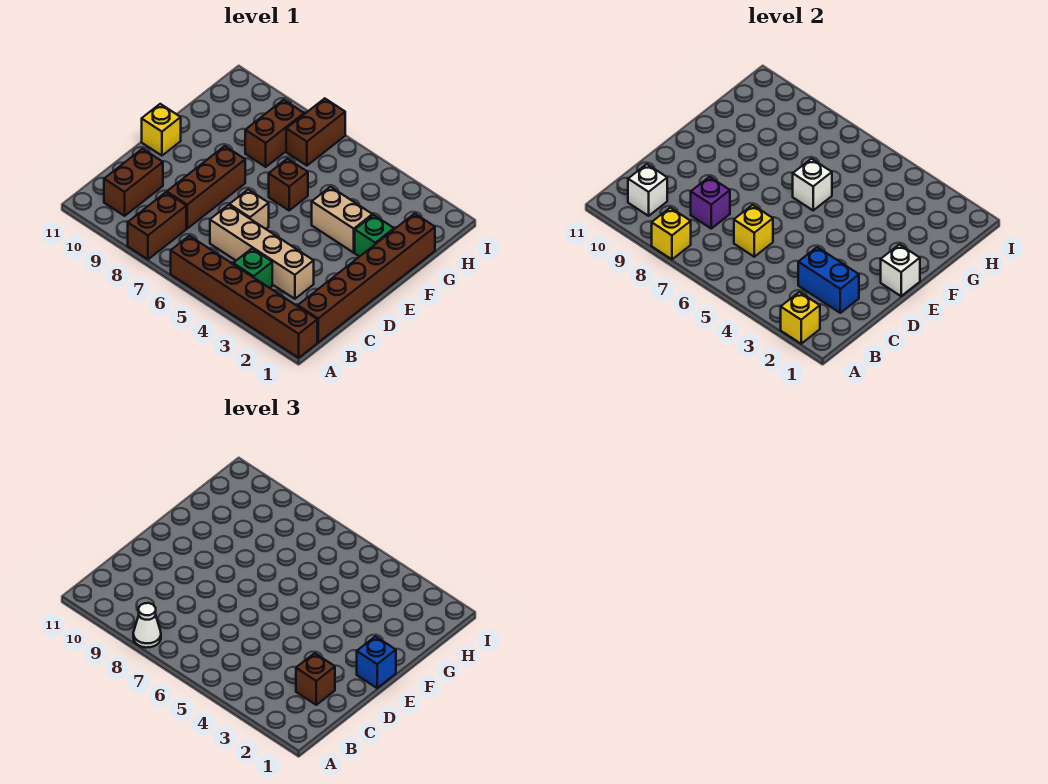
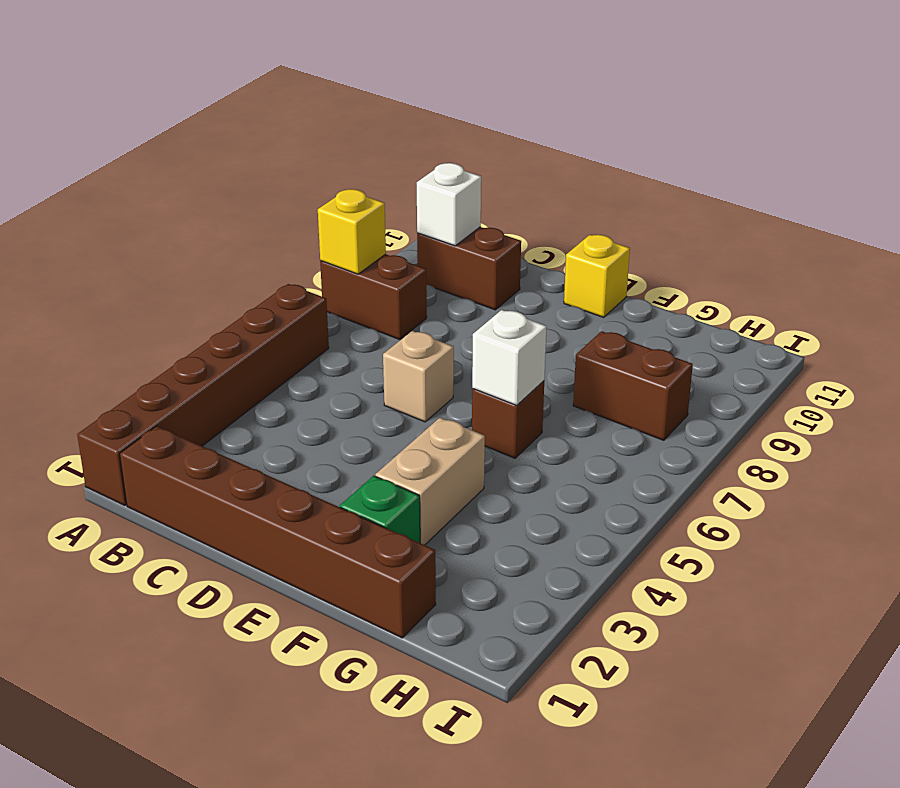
none -> green 1x1 brick [233,249,272,288]
none -> tan 1x4 brick [210,205,314,299]
none -> brown 1x3 brick [167,146,245,228]

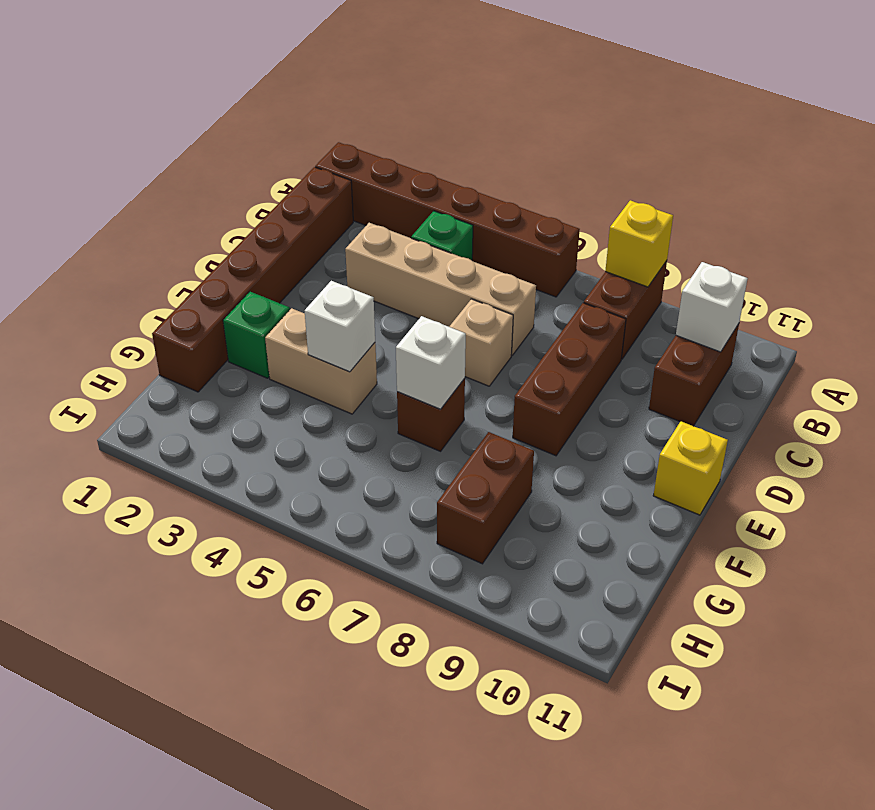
white 1x1 brick [305,281,375,372] -> white 1x1 brick moved to [881,244,920,296]
none -> brown 1x2 brick [286,98,345,166]
none -> yellow 1x1 brick [781,292,820,344]
none -> blue 1x2 brick [798,247,859,313]

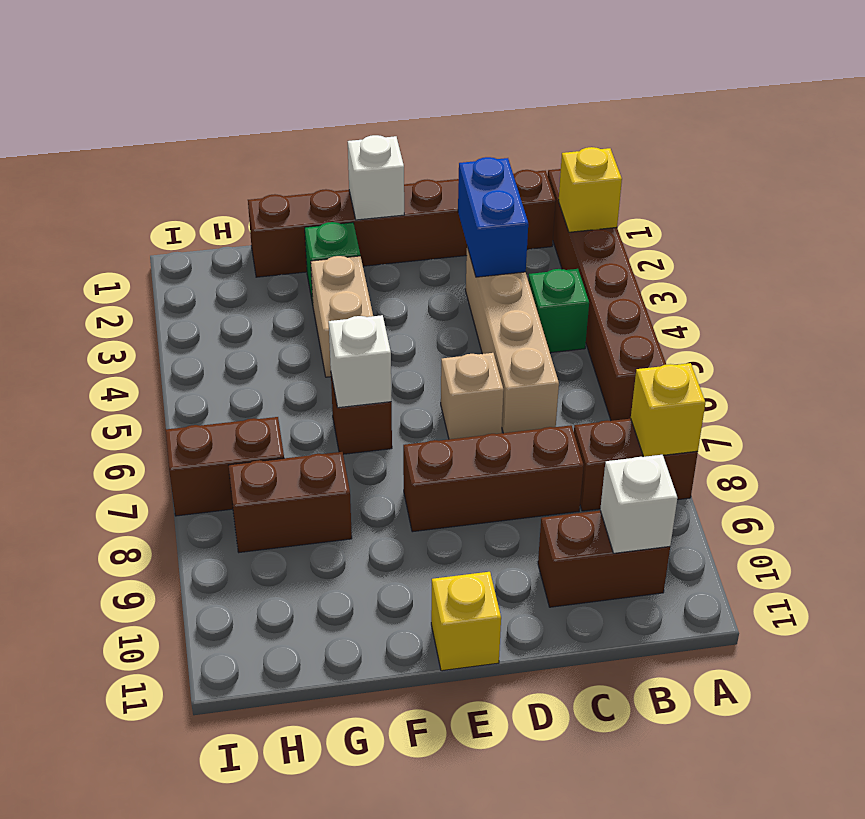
none -> yellow 1x1 brick [734,205,773,257]
none -> purple 1x1 brick [691,177,730,228]
none -> white 1x1 cone [133,603,161,648]

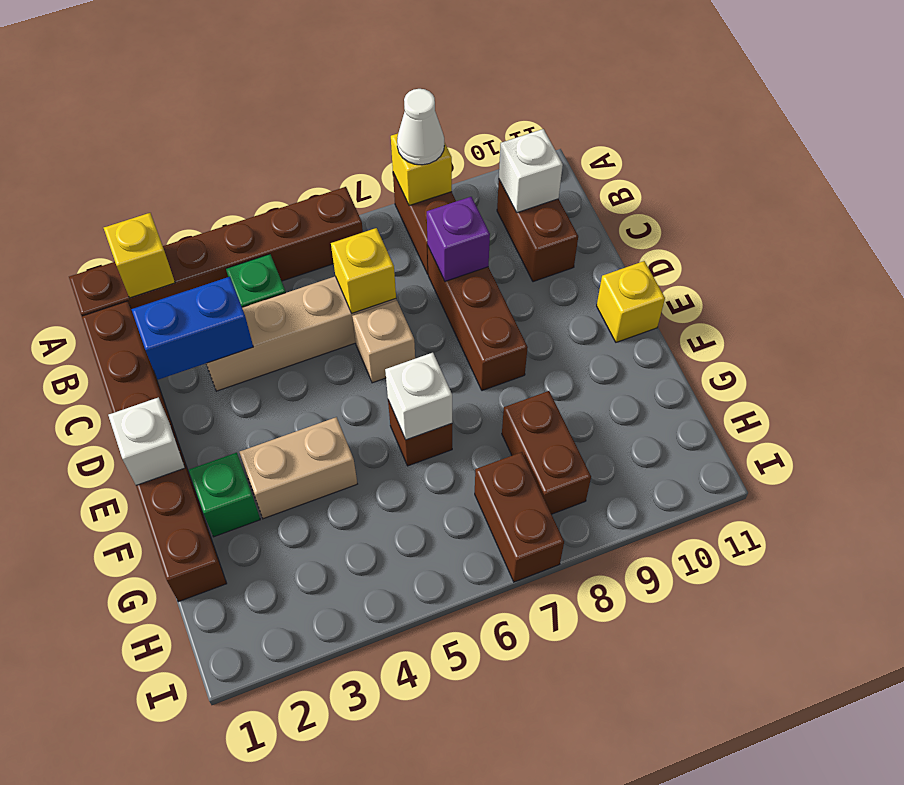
none -> brown 1x1 brick [296,653,335,705]
none -> blue 1x1 brick [357,636,396,688]

